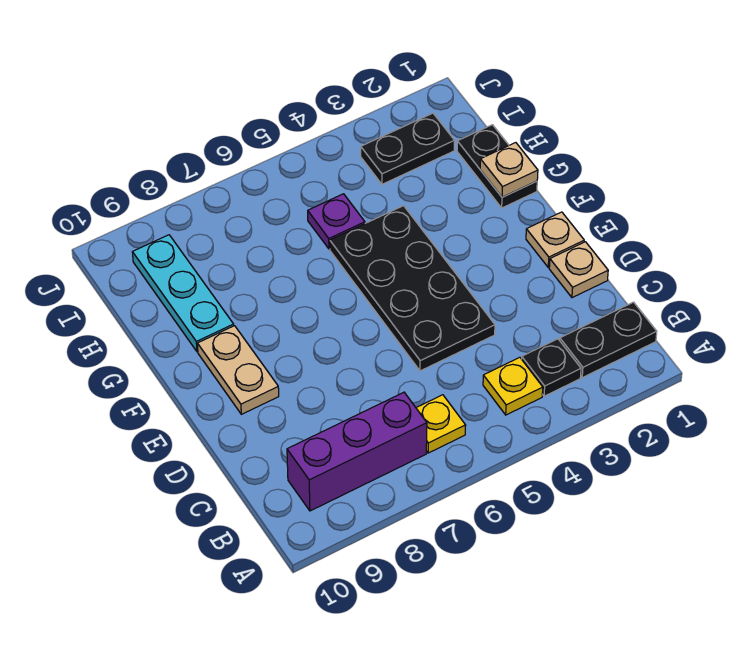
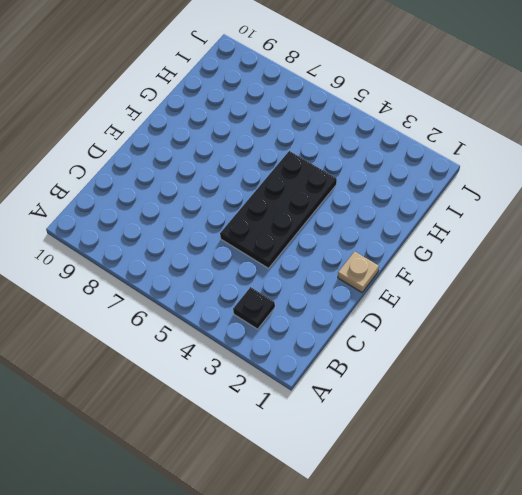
none -> black 1x2 plate [560,302,657,378]
none -> yellow 1x1 plate [483,357,543,415]
none -> yellow 1x1 plate [416,395,466,453]

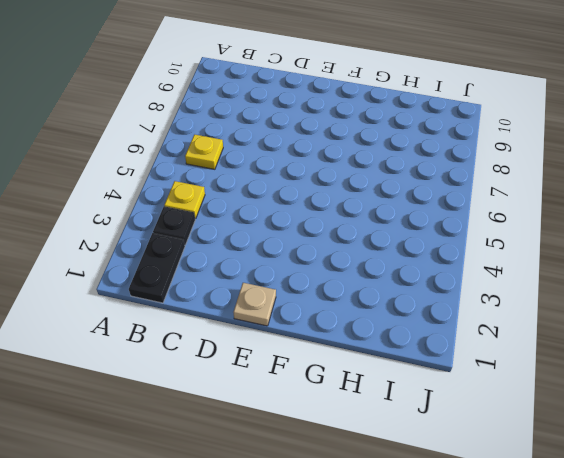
none -> purple 1x3 brick [287,392,427,511]
none -> tan 1x1 plate [549,242,608,298]
none -> black 2x4 plate [330,206,495,371]

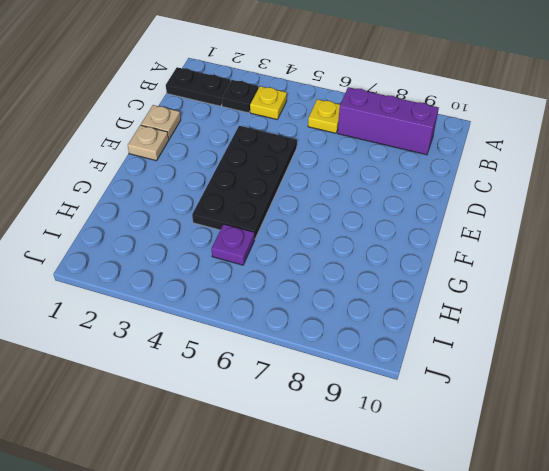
none -> tan 1x2 plate [197,326,279,414]
none -> black 1x2 plate [457,125,537,208]
none -> cyan 1x3 plate [132,235,234,352]

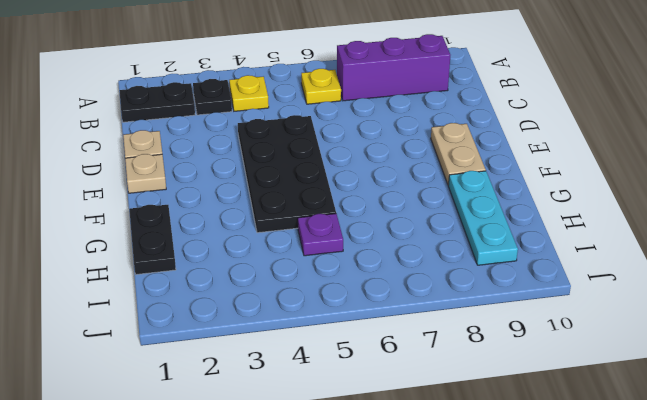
none -> black 1x2 plate [361,113,455,184]
none -> tan 1x1 plate [480,143,538,197]

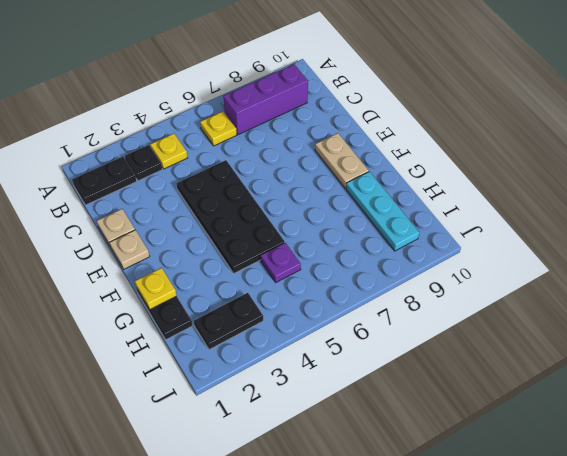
yellow 1x1 plate [135,268,177,309] -> tan 1x1 plate [480,143,538,197]

